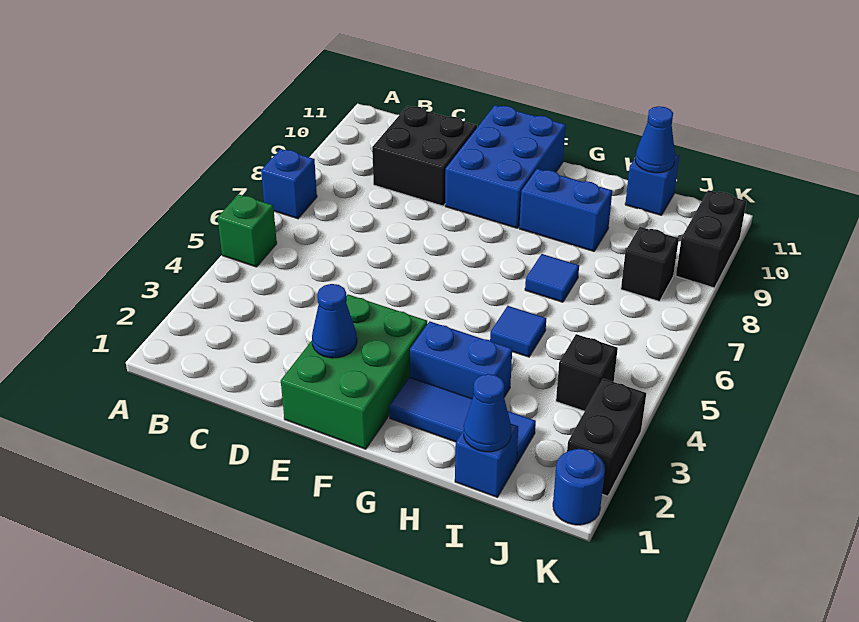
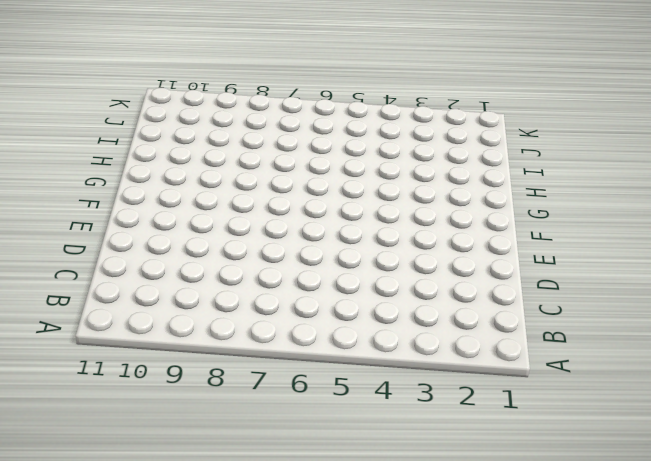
none -> green 1x1 brick [217,194,277,267]
none -> blue 1x1 brick [261,149,317,219]
none -> black 2x2 brick [372,106,477,206]

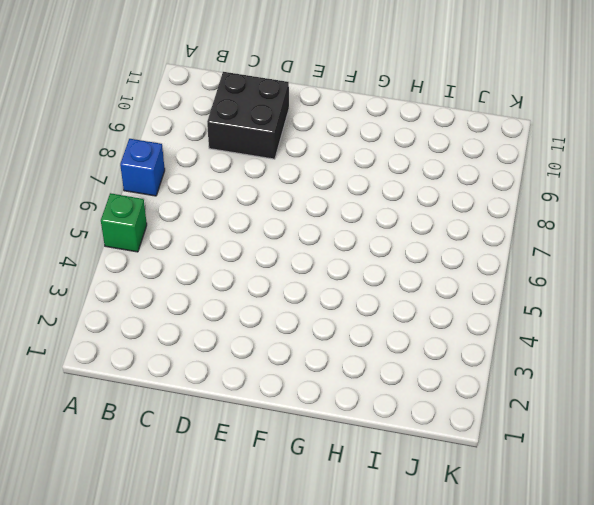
none -> green 2x3 brick [281,294,427,449]
none -> blue 2x3 brick [445,105,566,228]
none -> blue 1x3 tile [389,377,536,464]

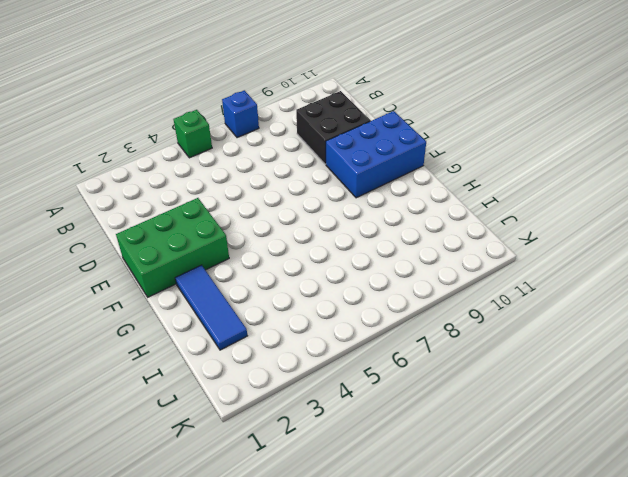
none -> blue 1x2 brick [410,321,512,399]
none -> blue 1x2 brick [519,169,612,251]
none -> blue 1x1 tile [490,306,546,357]

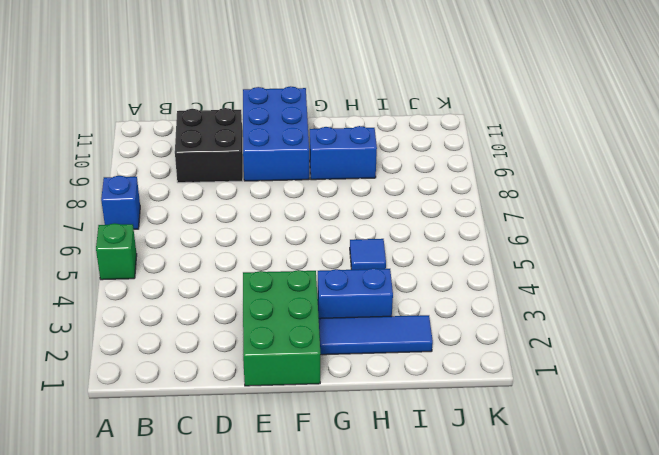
none -> blue 1x1 tile [525,254,579,302]
none -> blue 1x1 brick [455,424,518,497]
none -> blue 1x1 brick [625,155,679,215]

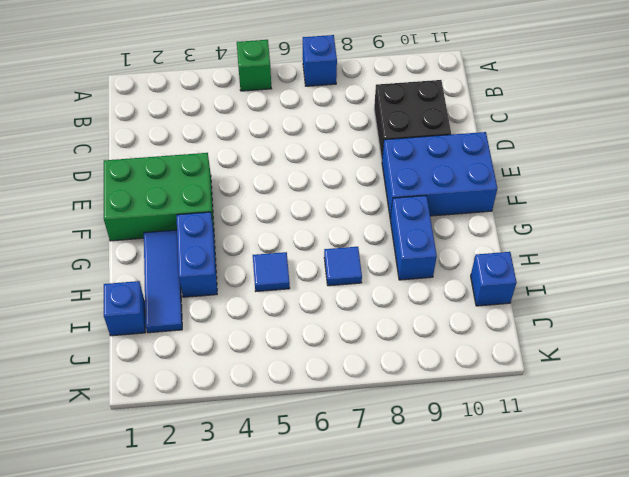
none -> black 1x1 brick [556,334,618,411]
none -> black 1x1 brick [621,227,679,301]
none -> blue 1x1 round brick [553,449,605,525]

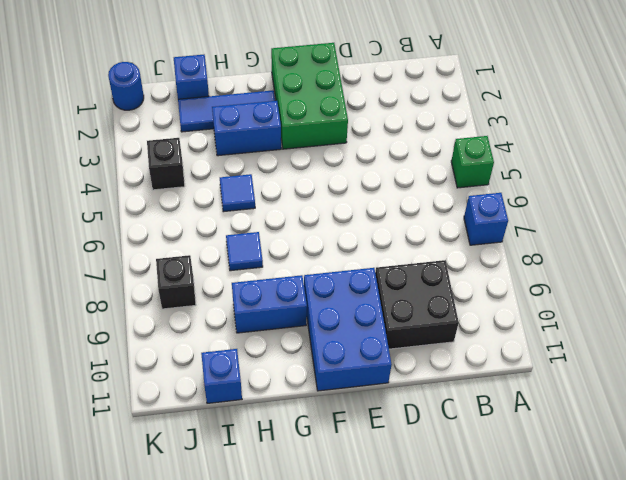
none -> black 1x2 brick [567,379,646,496]
none -> black 1x2 brick [676,190,746,288]
none -> blue 1x1 cone [312,284,357,358]

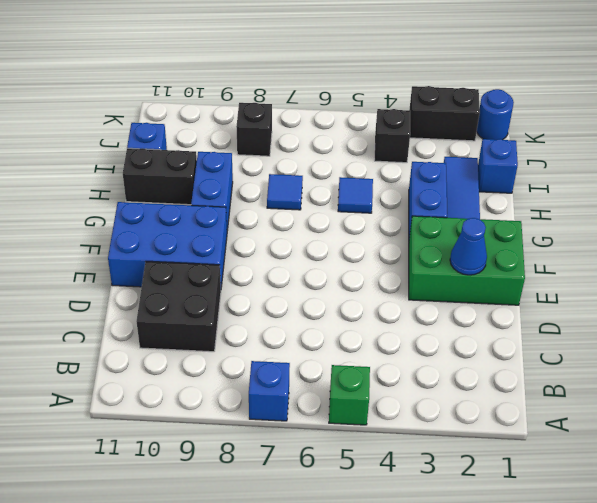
black 1x2 brick [123,148,197,205] -> black 1x2 brick moved to [676,190,746,288]
none -> blue 1x1 cone [464,374,511,452]
none -> blue 1x1 cone [635,106,675,173]

